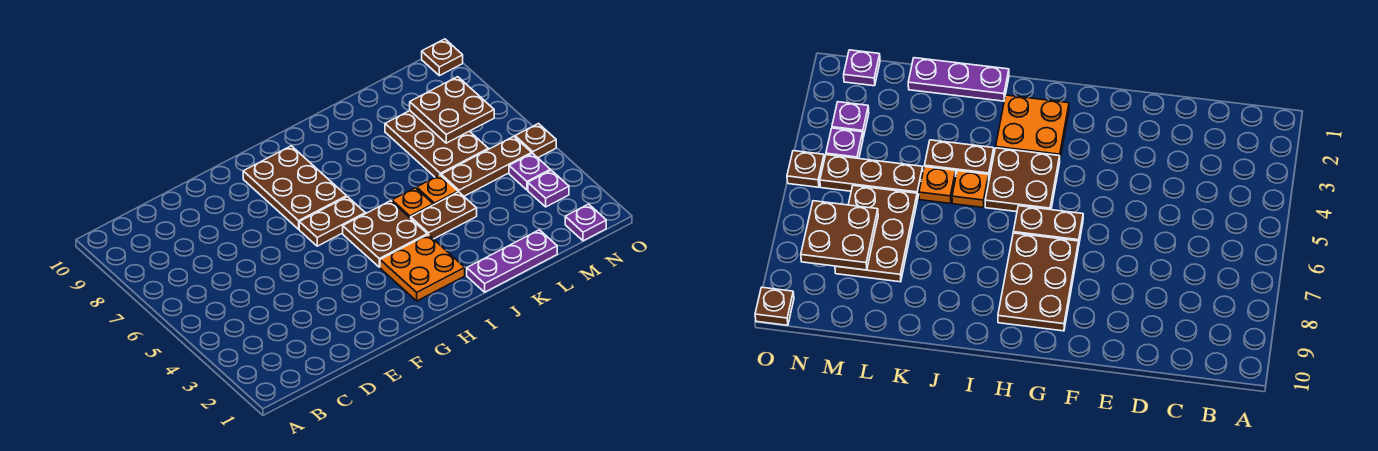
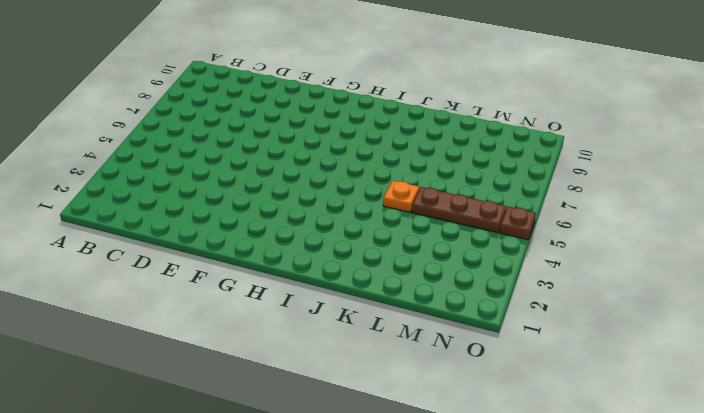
none -> brown 1x2 plate [299,197,365,246]
none -> brown 2x3 plate [243,146,347,229]
none -> orange 2x2 plate [380,235,465,301]

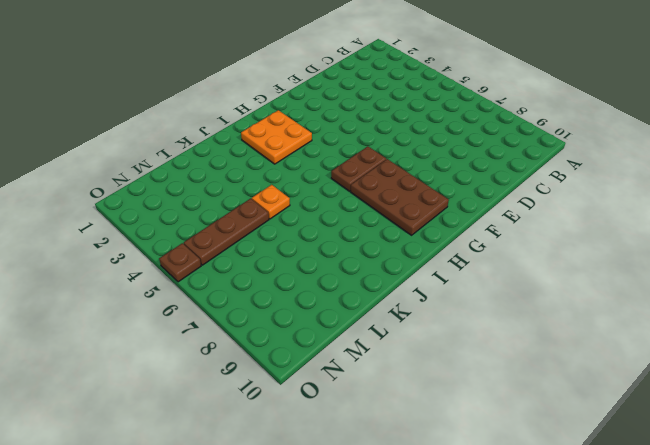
none -> brown 2x2 plate [343,201,427,267]
none -> purple 1x3 plate [467,230,557,292]
none -> brown 1x2 plate [411,192,477,239]

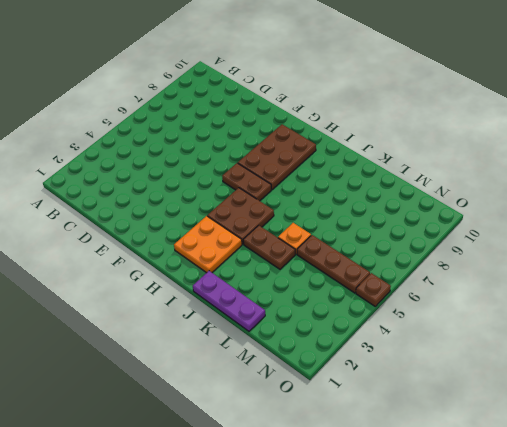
none -> orange 1x1 plate [392,188,433,218]
none -> brown 2x3 plate [385,111,488,177]
none -> purple 1x1 plate [565,204,606,241]

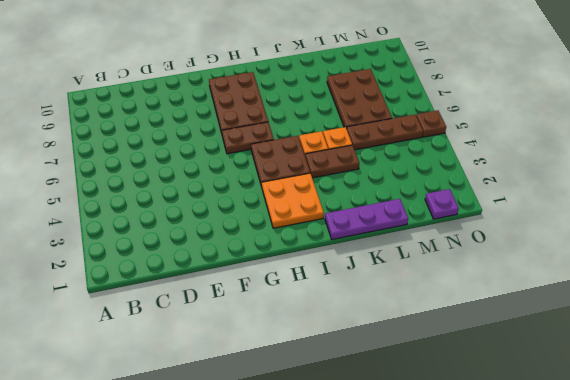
none -> purple 1x1 plate [528,170,569,207]
none -> purple 1x1 plate [509,153,550,190]
none -> brown 1x1 plate [422,39,463,76]

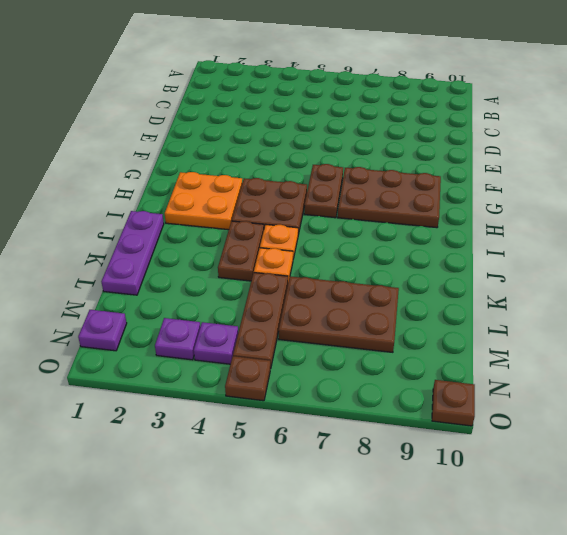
none -> brown 2x2 plate [410,77,494,143]

